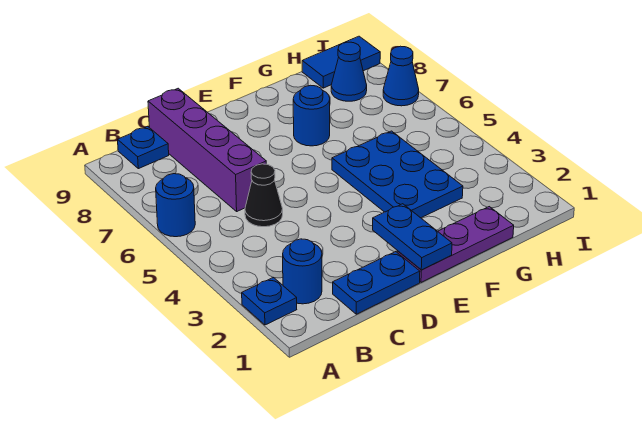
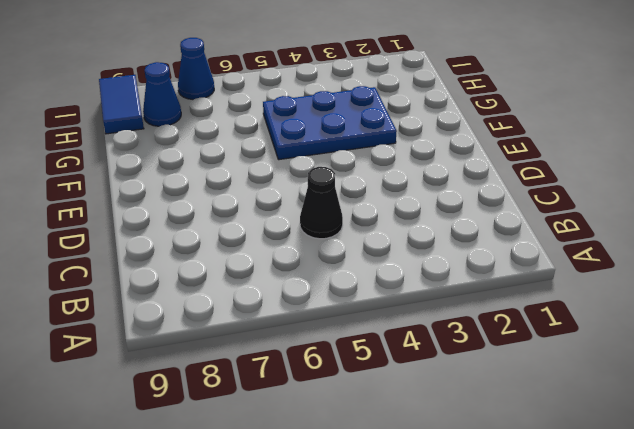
none -> blue 1x1 plate [242,277,297,325]
none -> blue 1x1 round brick [156,174,195,237]
none -> blue 1x1 round brick [283,239,322,304]

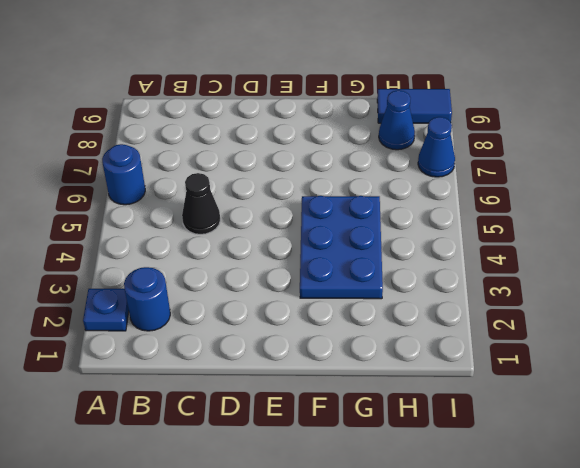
none -> blue 1x1 plate [118,126,169,169]
none -> blue 1x2 plate [333,252,420,314]
none -> purple 1x4 brick [148,88,266,211]

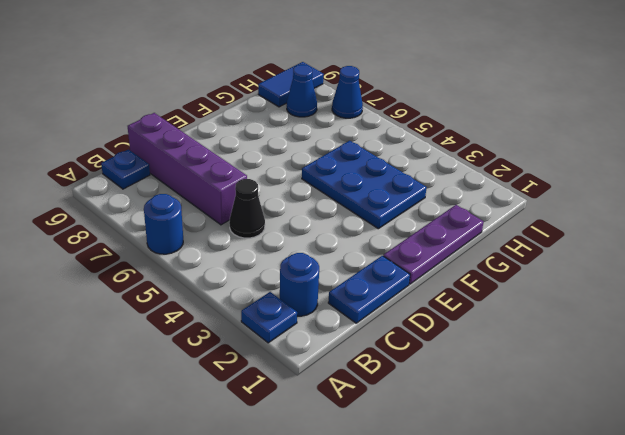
none -> blue 1x1 round brick [293,85,330,146]
none -> blue 1x2 plate [373,204,452,270]

